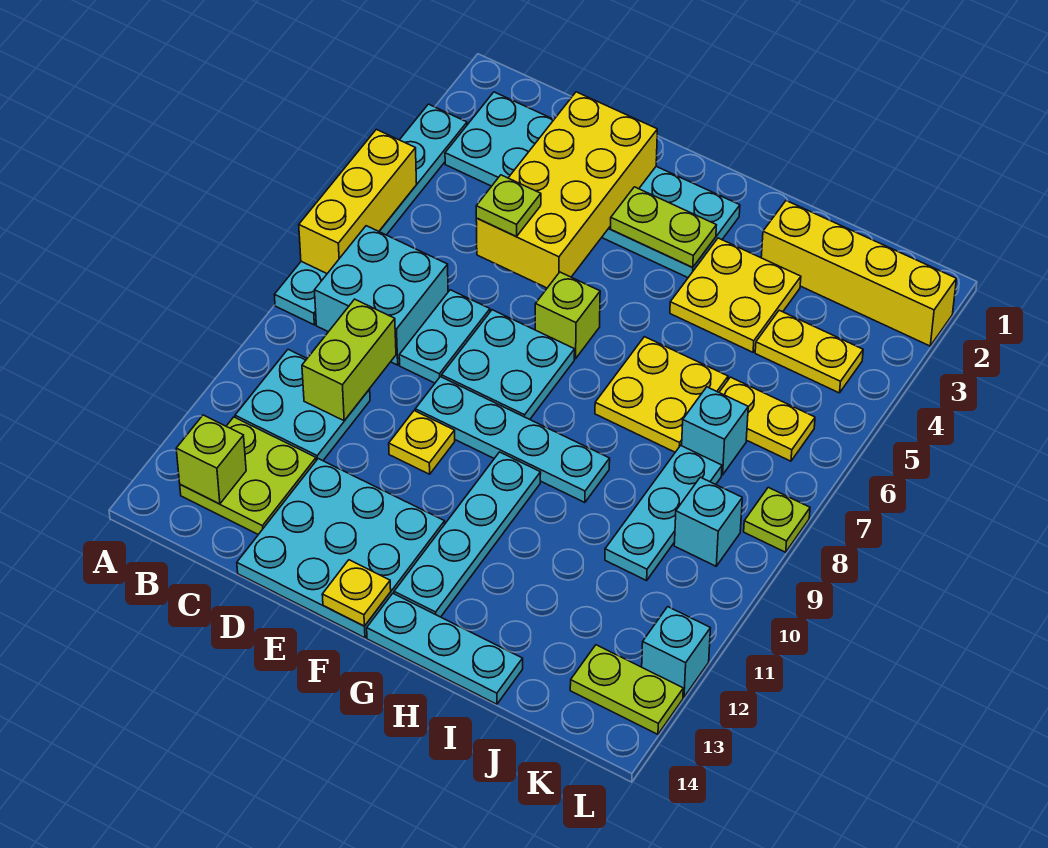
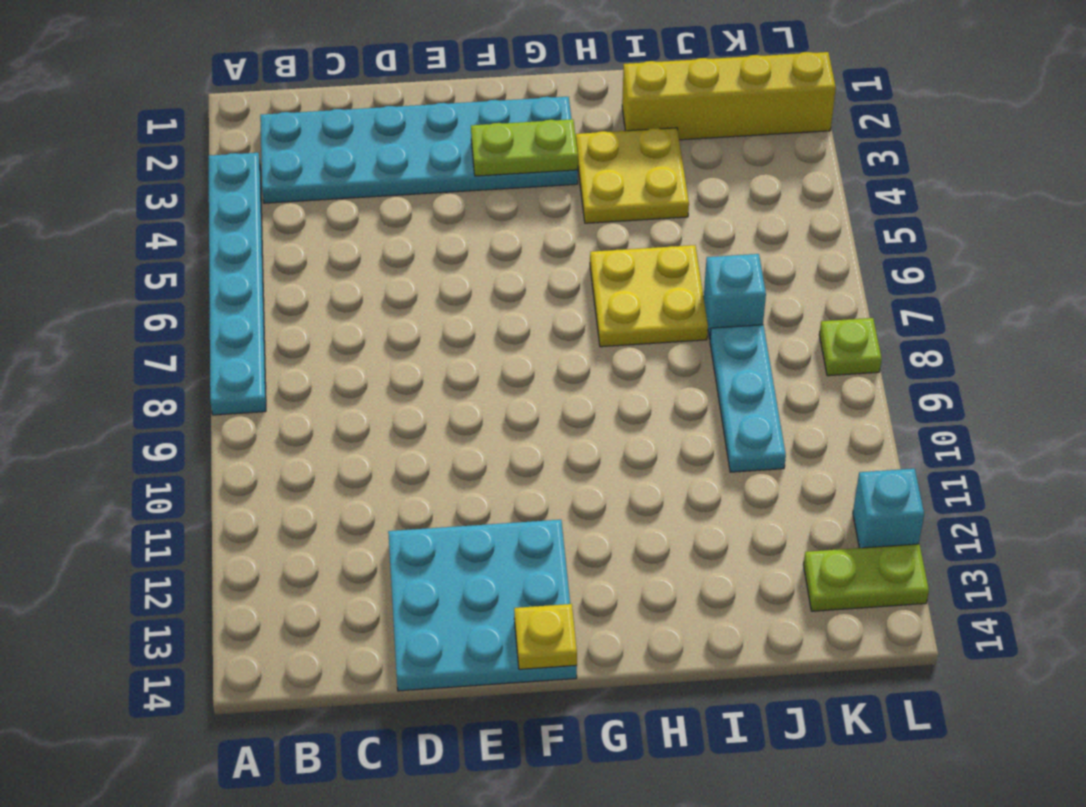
none -> cyan 2x2 brick [314,226,448,365]
none -> cyan 2x2 plate [235,350,370,461]
none -> lime 2x2 plate [180,417,316,535]
none -> cyan 1x2 plate [399,290,490,383]

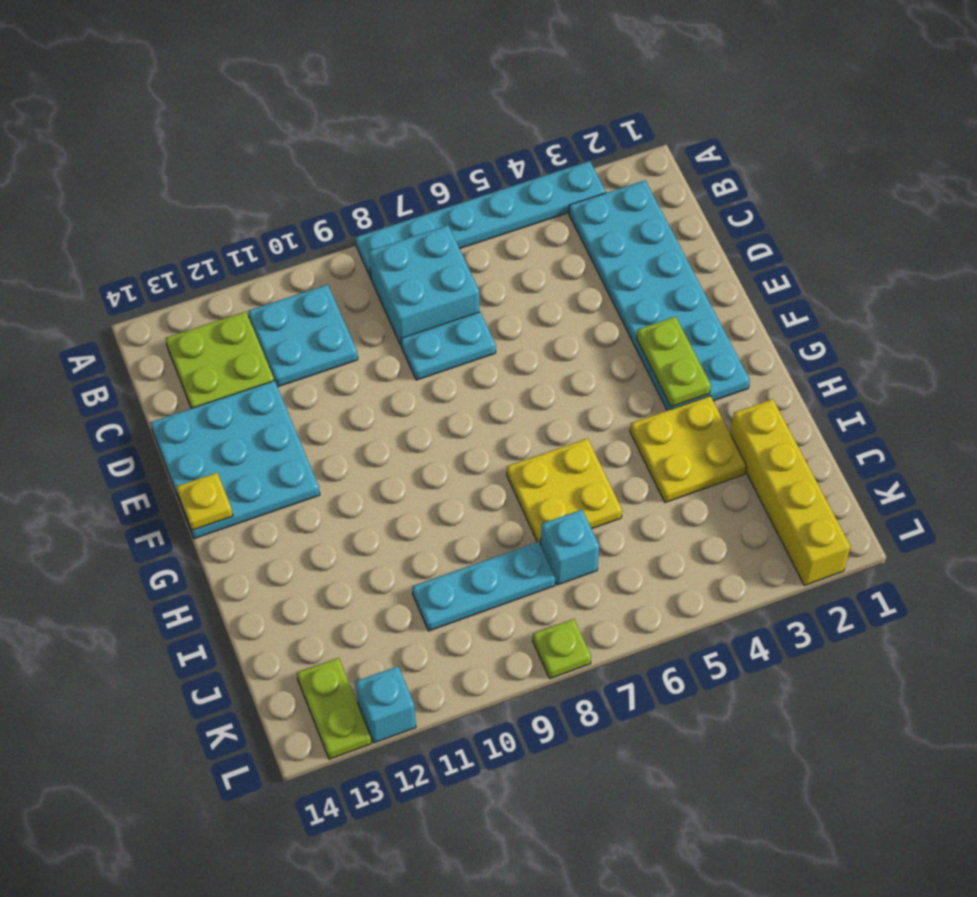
none -> cyan 2x2 plate [442,310,575,419]
none -> cyan 1x4 plate [415,377,610,503]
none -> yellow 1x1 plate [389,411,455,474]
none -> lime 1x1 brick [535,272,600,359]

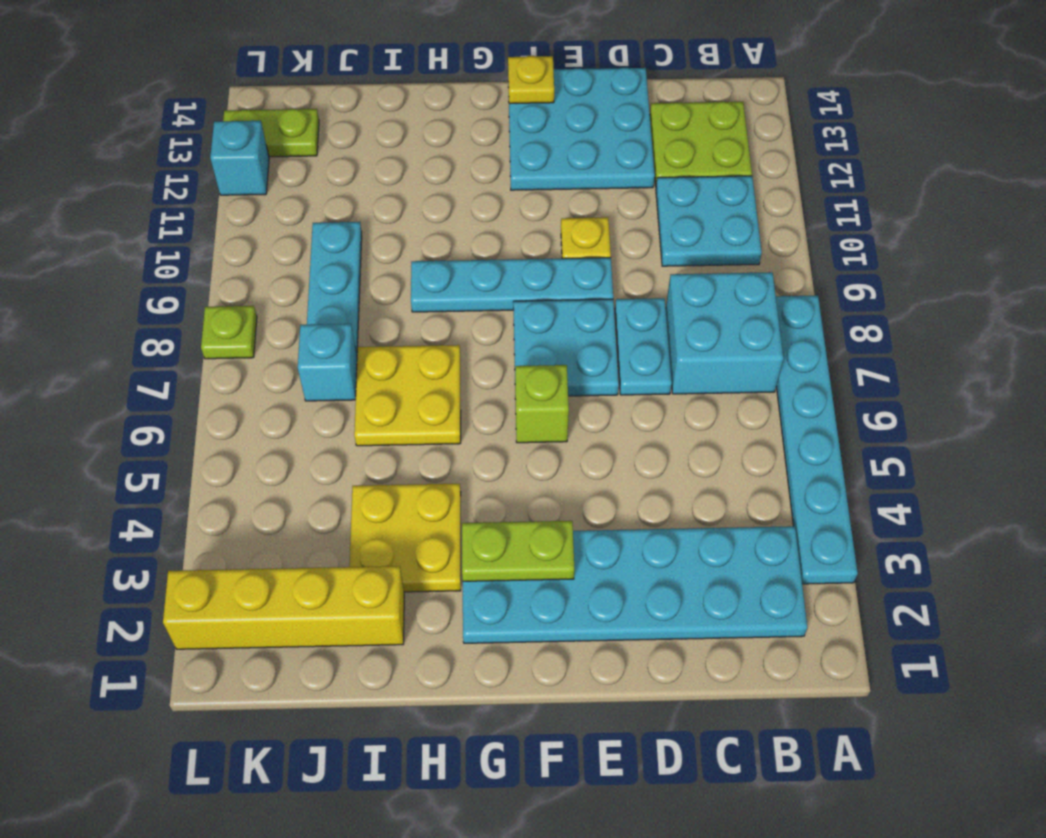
none -> cyan 1x4 plate [394,452,541,617]
none -> cyan 1x3 plate [367,594,523,704]
none -> yellow 1x2 plate [755,310,863,393]
none -> yellow 1x2 plate [719,377,815,461]

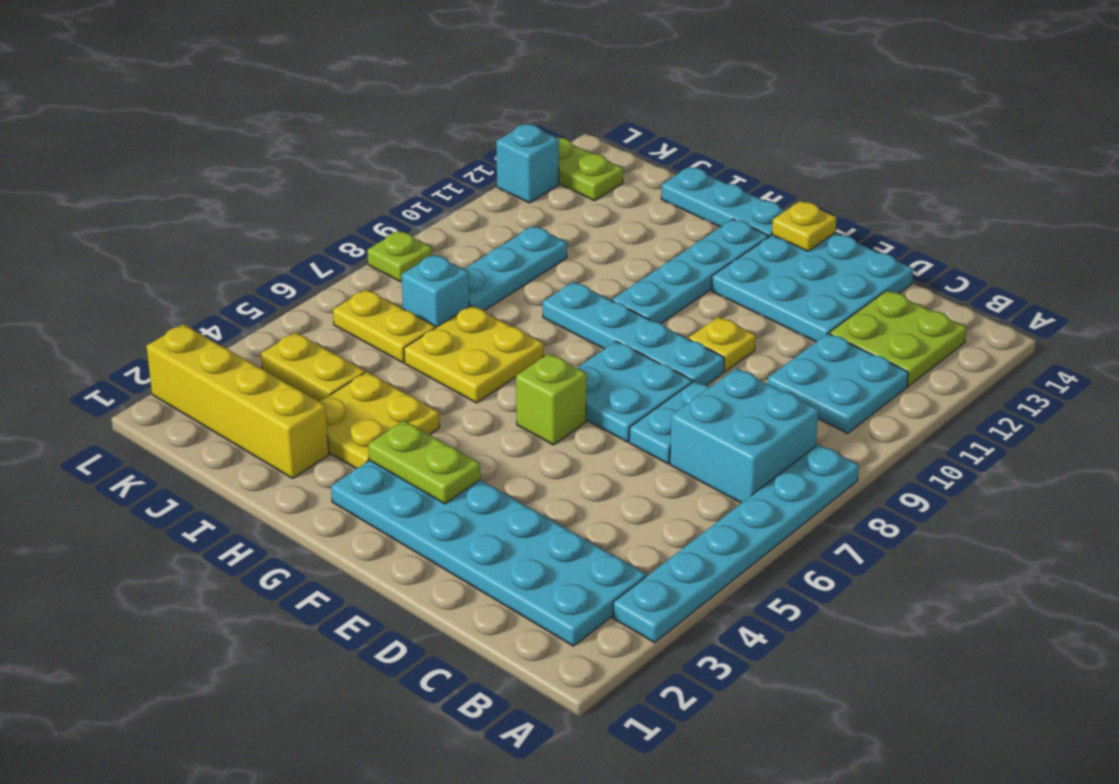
none -> cyan 1x1 brick [674,477,742,566]
none -> yellow 1x3 brick [299,129,417,274]
none -> lime 1x1 brick [176,415,246,504]
none -> lime 1x2 brick [302,299,396,421]

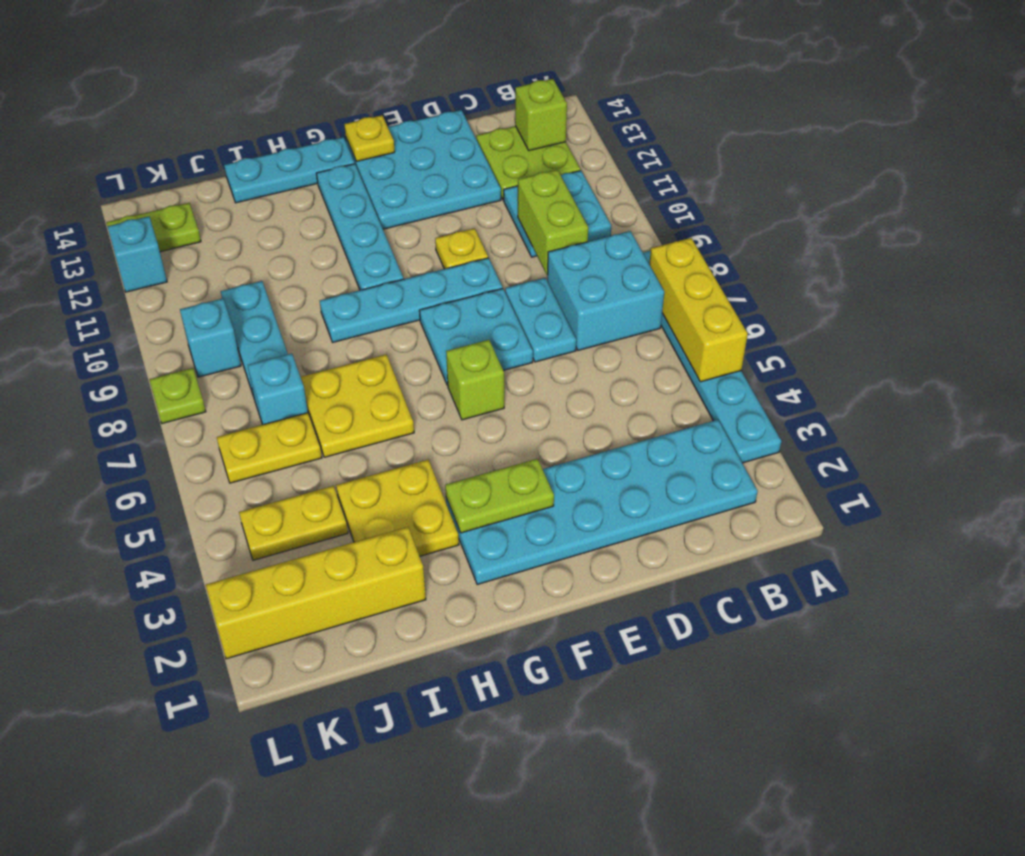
none -> yellow 2x4 brick [476,92,657,288]
none -> lime 1x1 plate [476,175,541,236]

